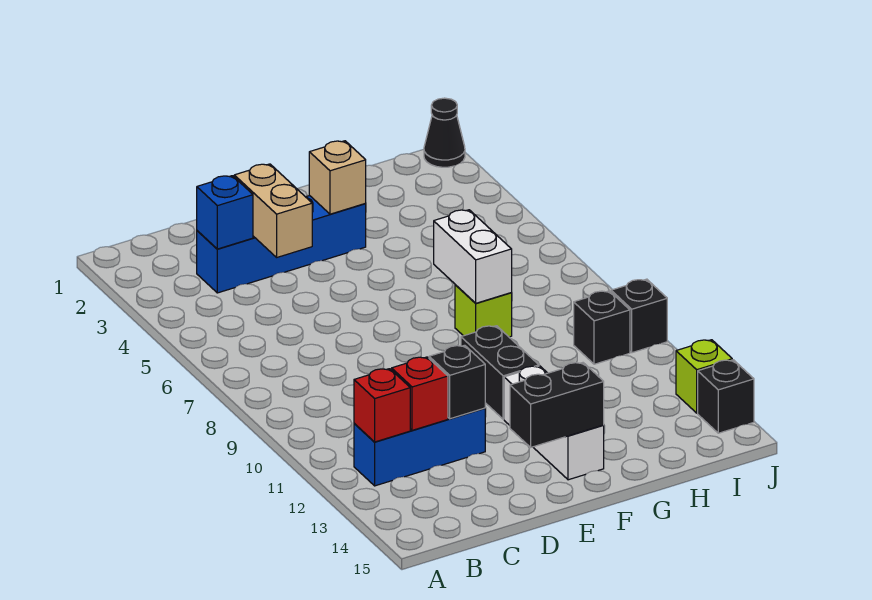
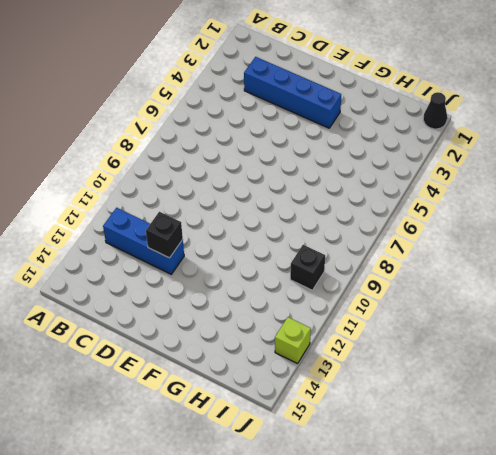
none -> black 1x2 brick [461,326,539,419]
none -> white 1x3 brick [504,366,604,480]
none -> lime 1x1 brick [455,285,512,337]

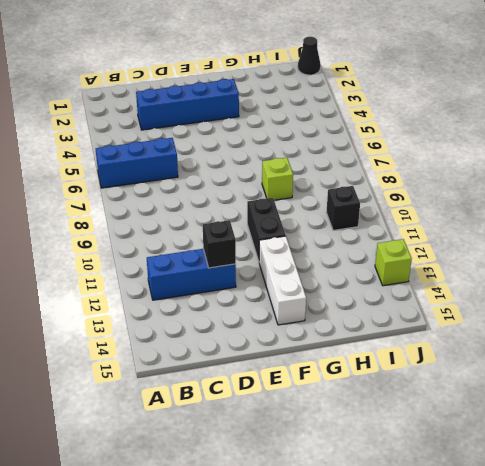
blue 1x3 brick [96,138,178,188] -> none
none -> black 1x1 brick [611,279,667,353]
none -> black 1x1 brick [698,360,754,433]
none -> red 1x1 brick [354,369,410,442]

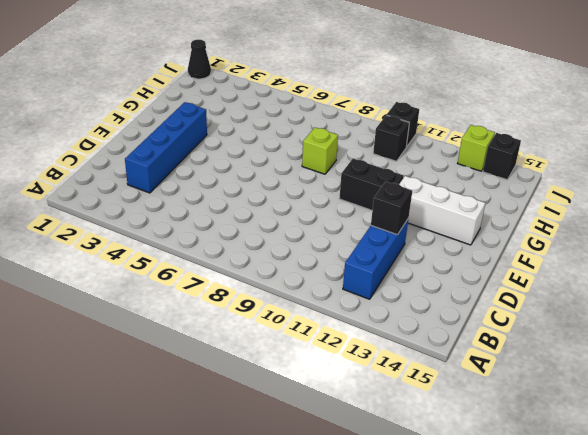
none -> red 1x1 brick [354,369,410,442]
none -> blue 1x1 brick [197,176,253,249]
none -> red 1x1 brick [392,357,448,430]

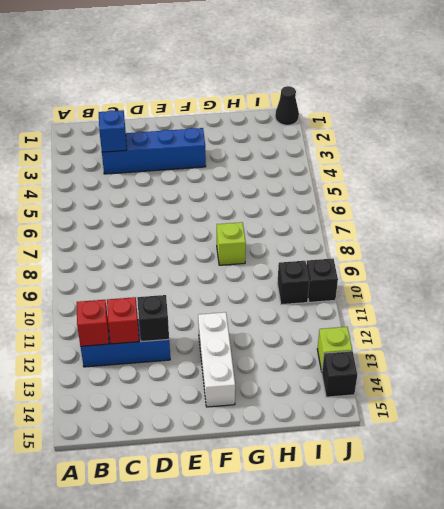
none -> black 1x2 brick [461,326,539,419]
none -> tan 1x2 brick [234,164,312,257]
none -> black 1x2 brick [510,363,604,447]

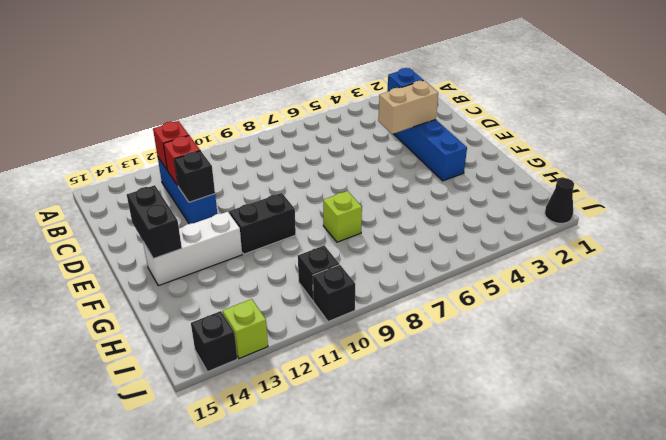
none -> tan 1x1 brick [309,141,366,214]
none -> white 1x2 brick [434,210,512,303]

